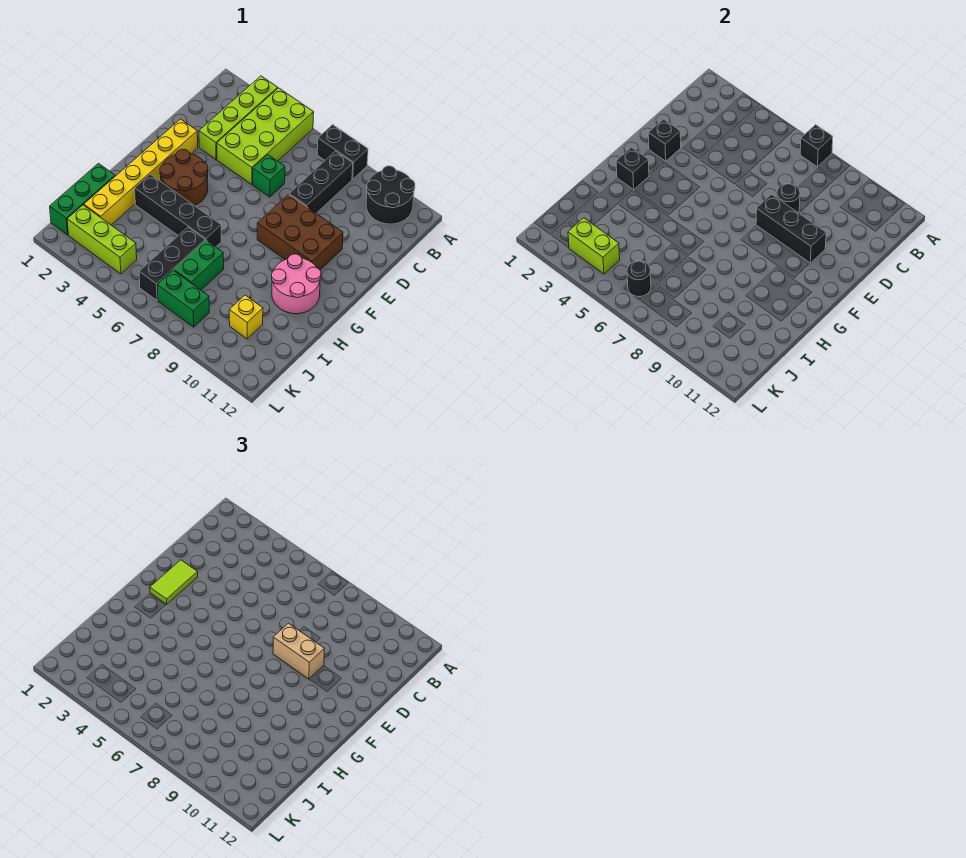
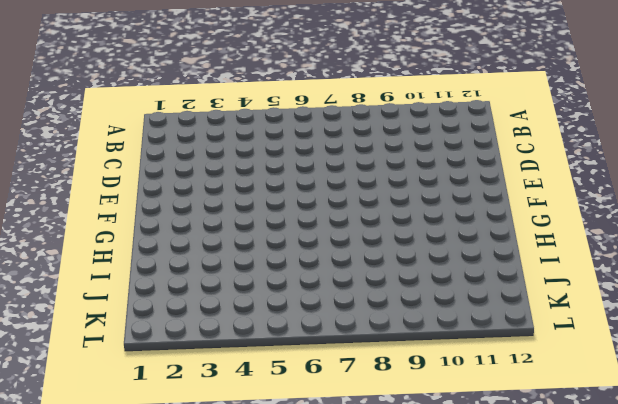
none -> lime 1x4 brick [199,76,278,159]
none -> lime 2x4 brick [217,88,314,184]
none -> black 1x2 brick [317,125,368,179]

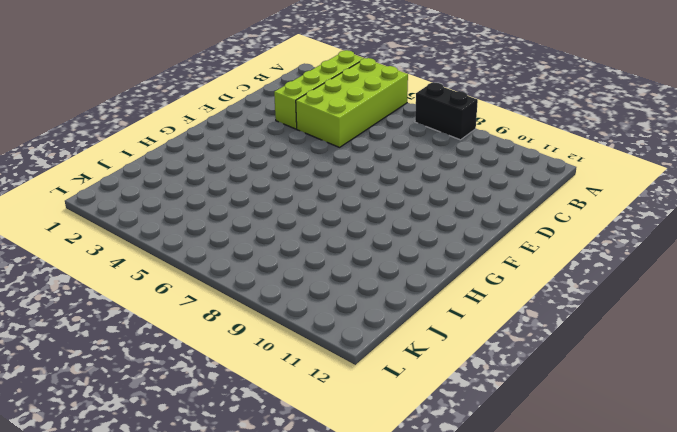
none -> black 2x2 round brick [366,166,415,224]
none -> black 1x3 brick [289,151,353,213]
none -> green 1x1 brick [253,155,285,197]

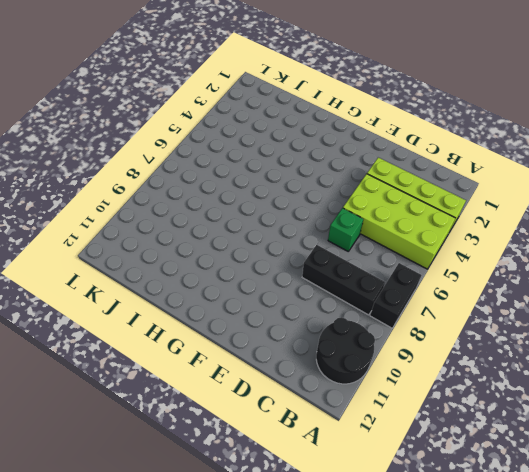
none -> yellow 1x6 brick [84,119,198,225]
none -> brown 2x3 brick [257,194,343,270]
none -> brown 2x2 round brick [160,149,208,206]

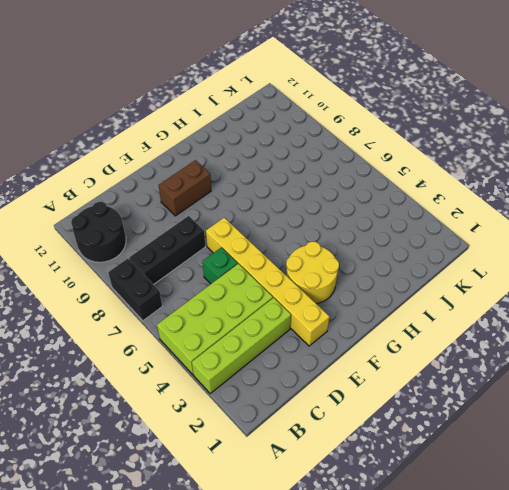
yellow 1x6 brick [206,218,329,346] -> yellow 1x6 brick turned to [84,119,198,225]
brown 1x2 brick [159,160,211,216] -> brown 2x3 brick [257,194,343,270]
yellow 2x2 round brick [286,242,339,304] -> brown 2x2 round brick [160,149,208,206]
none -> pink 2x2 round brick [271,254,321,314]
none -> black 1x4 brick [135,174,221,247]
none -> green 1x3 brick [50,163,115,235]

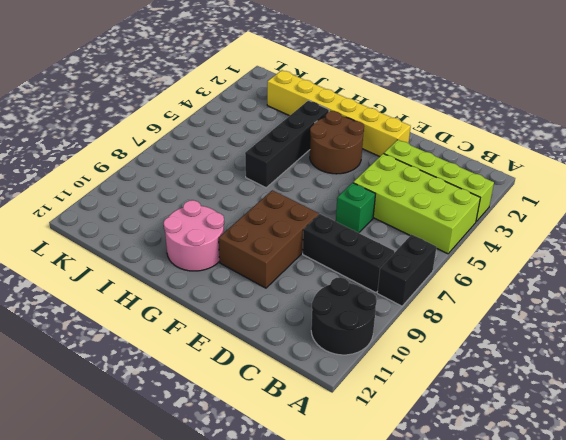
none -> green 1x3 brick [50,163,115,235]
none -> black 1x3 brick [139,227,205,300]
none -> green 1x2 brick [174,240,224,290]

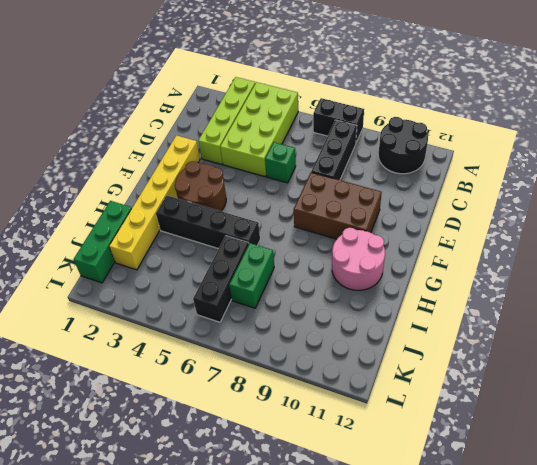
none -> yellow 1x1 brick [229,295,263,339]
none -> lime 1x3 brick [67,205,137,274]
none -> green 1x2 brick [157,270,209,327]

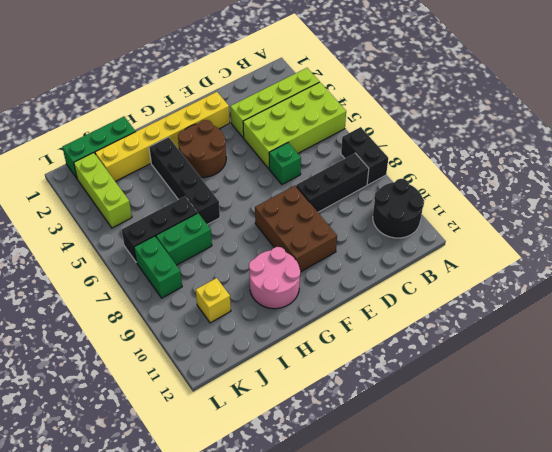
none -> black 1x1 brick [800,125,833,167]
none -> black 1x1 round brick [777,183,800,213]
none -> black 1x1 brick [648,119,681,161]

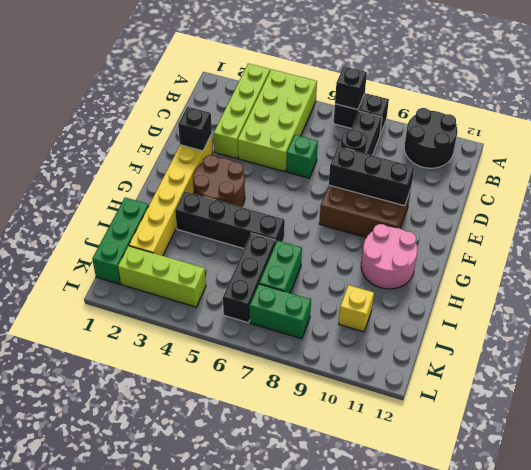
none -> black 1x1 brick [616,147,649,190]
none -> lime 1x2 brick [568,218,620,274]
none -> black 1x1 round brick [627,261,651,297]

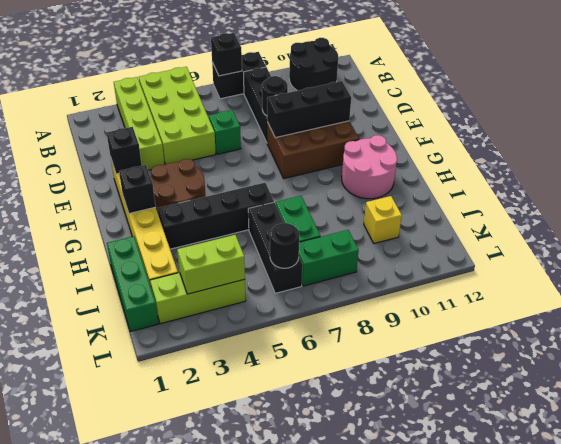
none -> lime 1x2 tile [150,560,198,604]
none -> tan 1x2 brick [273,623,324,679]

